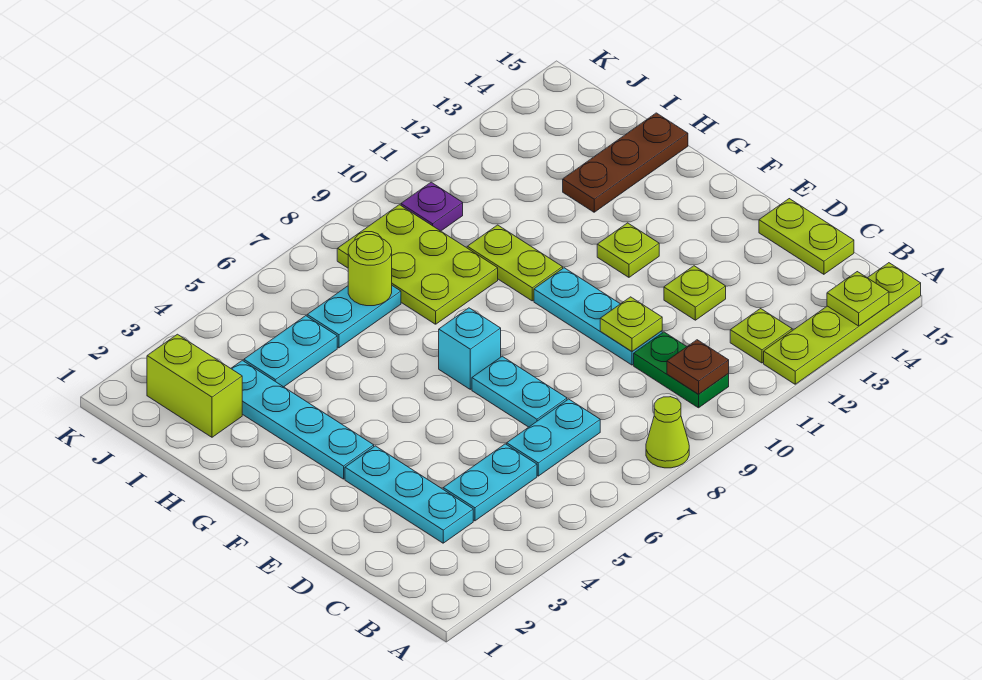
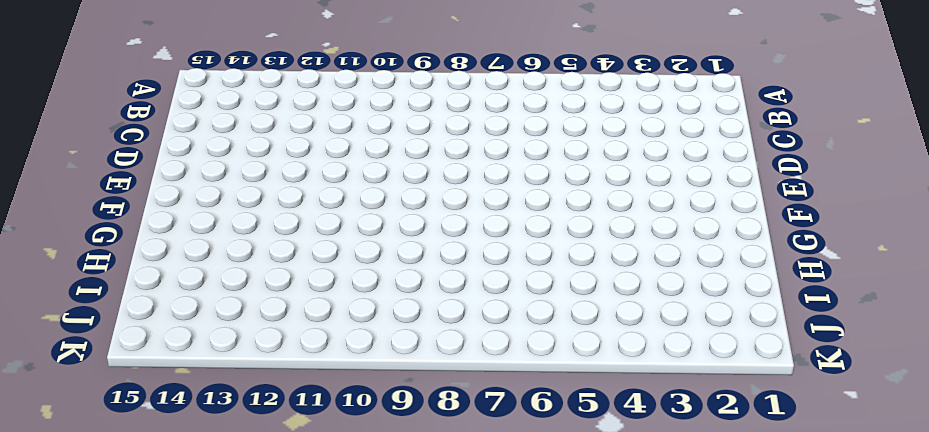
none -> lime 1x1 cone [646,397,689,468]
none -> lime 1x4 plate [764,263,921,384]
none -> green 1x2 plate [634,332,729,408]

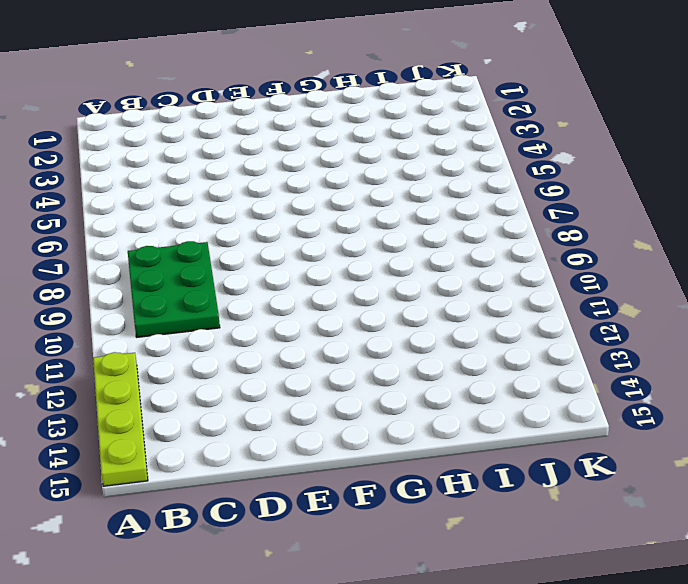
green 2x3 plate [128,241,220,337] -> green 1x2 plate [634,332,729,408]
none -> lime 1x1 cone [646,397,689,468]
none -> lime 1x1 plate [730,309,792,363]
none -> cyan 1x3 plate [345,446,473,543]

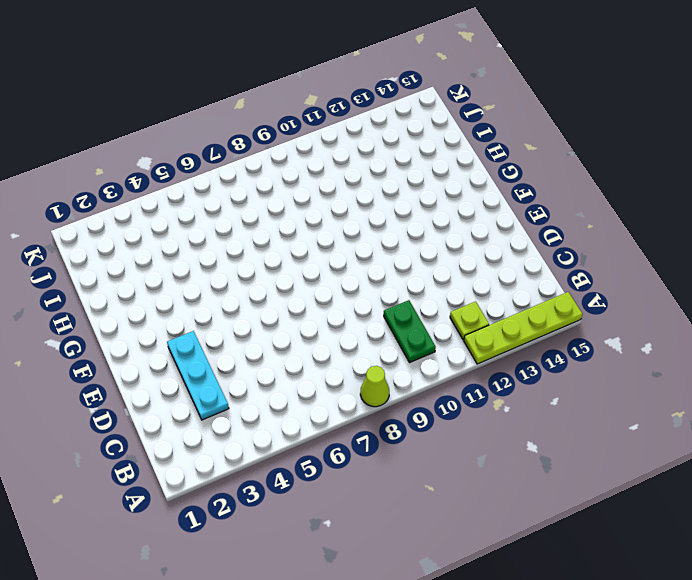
none -> cyan 1x2 plate [443,444,537,521]
none -> cyan 1x2 plate [507,399,600,476]
none -> lime 1x2 plate [759,199,854,274]

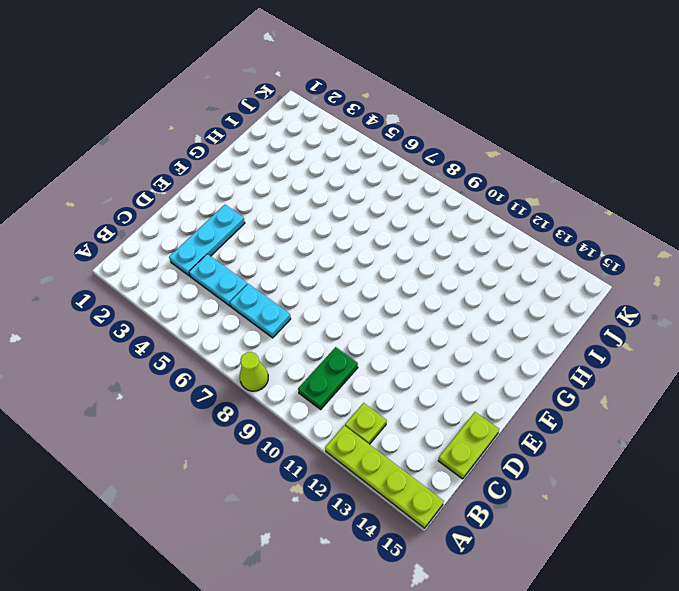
none -> cyan 1x2 plate [472,356,567,427]
none -> cyan 1x3 plate [534,268,662,365]
none -> lime 1x1 plate [664,266,726,320]

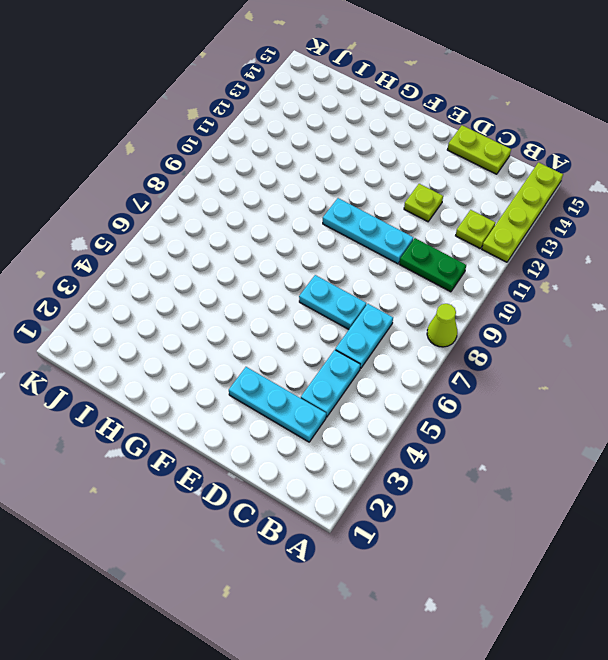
none -> cyan 1x4 plate [231,360,374,479]
none -> cyan 1x1 brick [439,308,501,389]
none -> lime 1x1 plate [597,223,659,277]

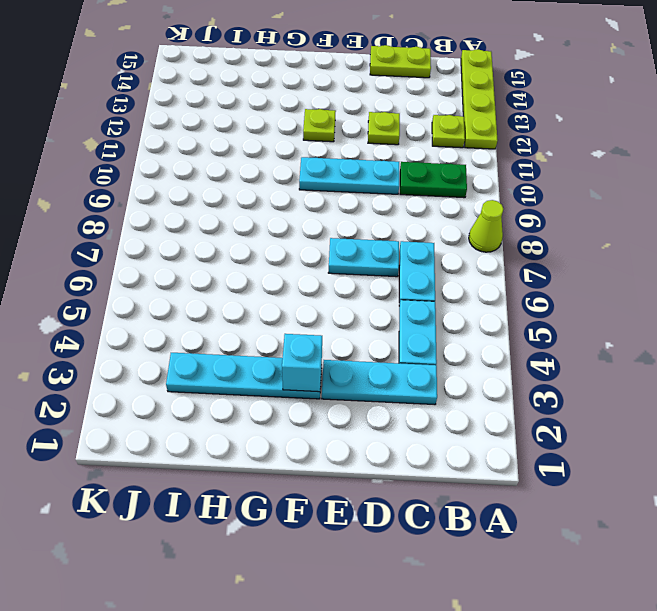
cyan 1x1 brick [282,334,322,392] -> cyan 1x1 brick moved to [439,308,501,389]
none -> lime 1x2 plate [467,225,563,301]
none -> lime 2x3 plate [337,205,498,324]
none -> brown 1x3 plate [563,113,688,212]

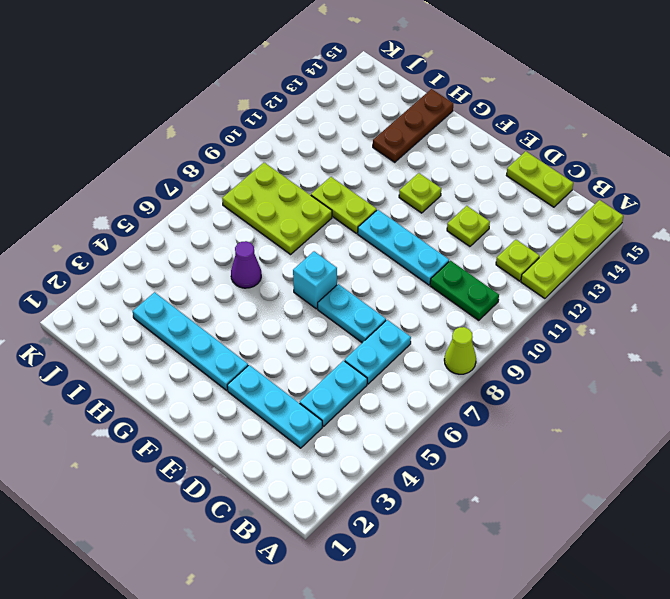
purple 1x1 cone [231,241,261,288] -> none
none -> lime 1x2 brick [147,334,242,437]
none -> cyan 1x2 plate [244,316,337,387]
none -> cyan 1x2 plate [307,286,401,348]

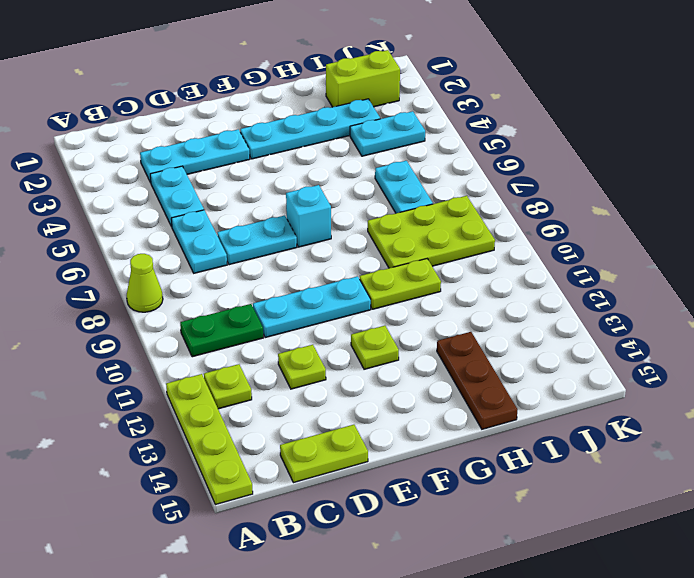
cyan 1x2 plate [350,111,425,156] -> cyan 1x2 plate turned to [244,316,337,387]
none -> purple 1x1 plate [401,182,463,231]
none -> lime 1x1 plate [827,272,889,326]
none -> brown 1x1 plate [667,340,729,394]

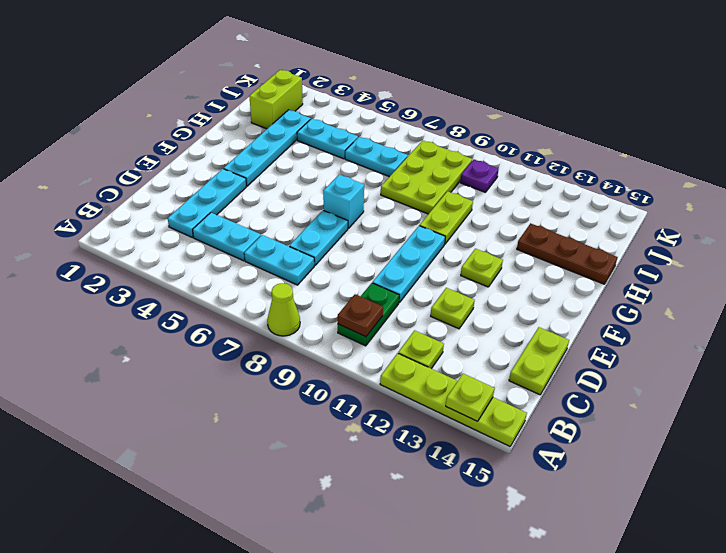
none -> lime 1x1 plate [600,297,662,351]
none -> lime 1x1 round brick [348,235,392,306]

